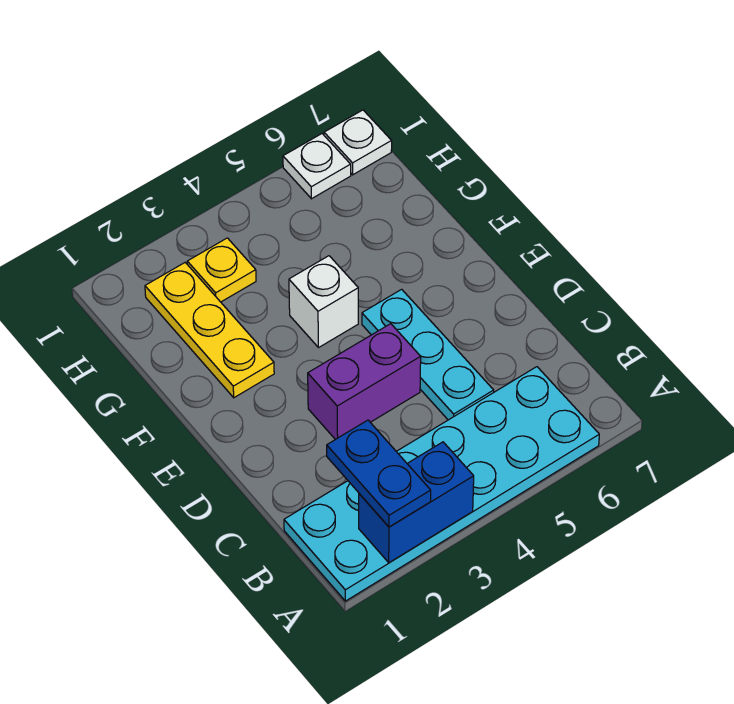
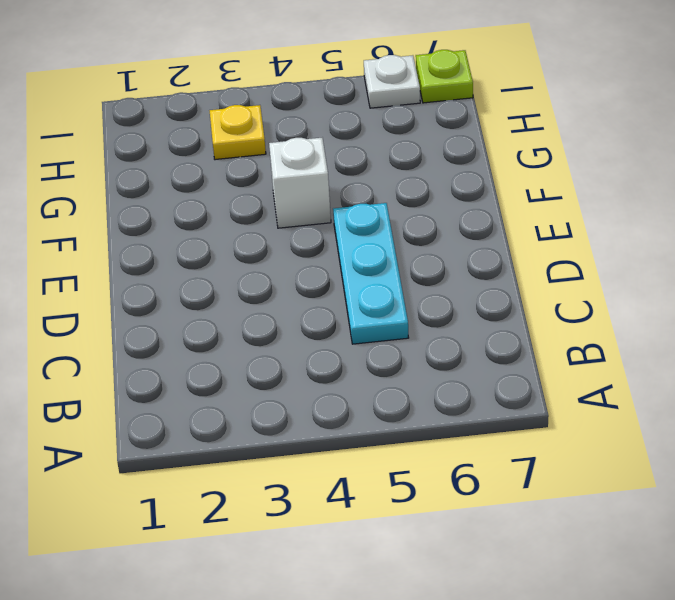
lime 1x1 plate [416,50,473,103] -> white 1x1 plate [324,110,392,175]
none -> cyan 2x6 plate [284,367,599,601]
none -> purple 1x2 brick [308,324,421,440]

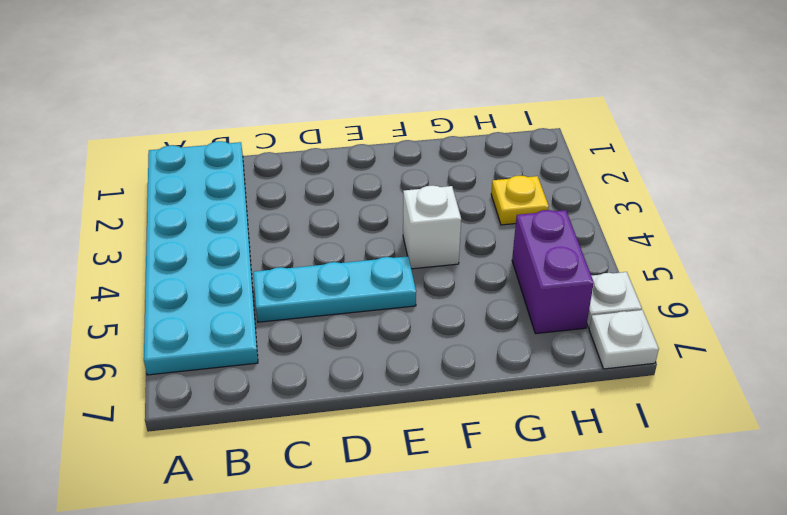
purple 1x2 brick [512,210,594,334] -> purple 1x2 brick moved to [308,324,421,440]
none -> yellow 1x3 plate [145,263,274,398]
none -> blue 1x2 brick [359,442,474,563]

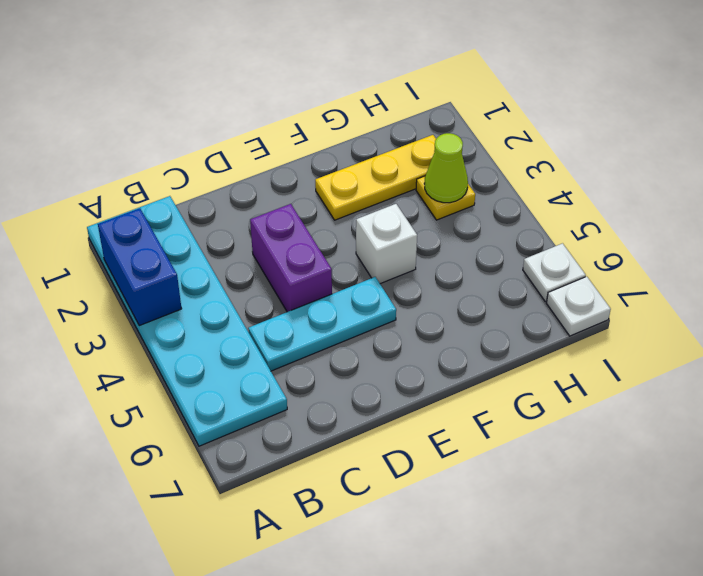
lime 1x1 cone [424,133,468,203] -> none
none -> blue 1x2 plate [327,420,431,527]

